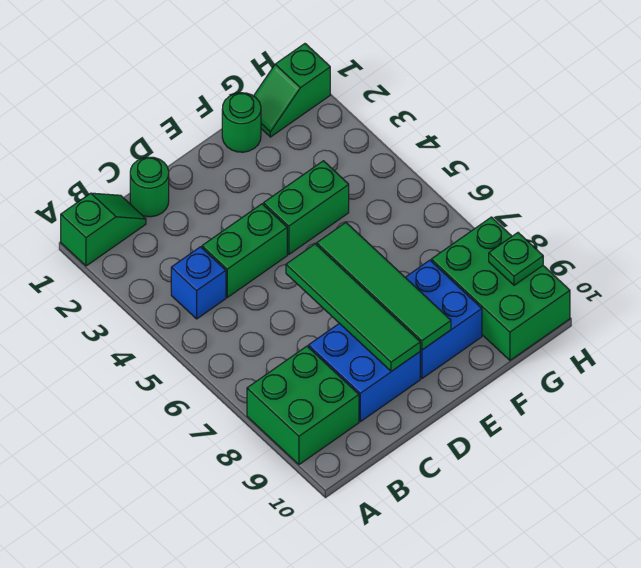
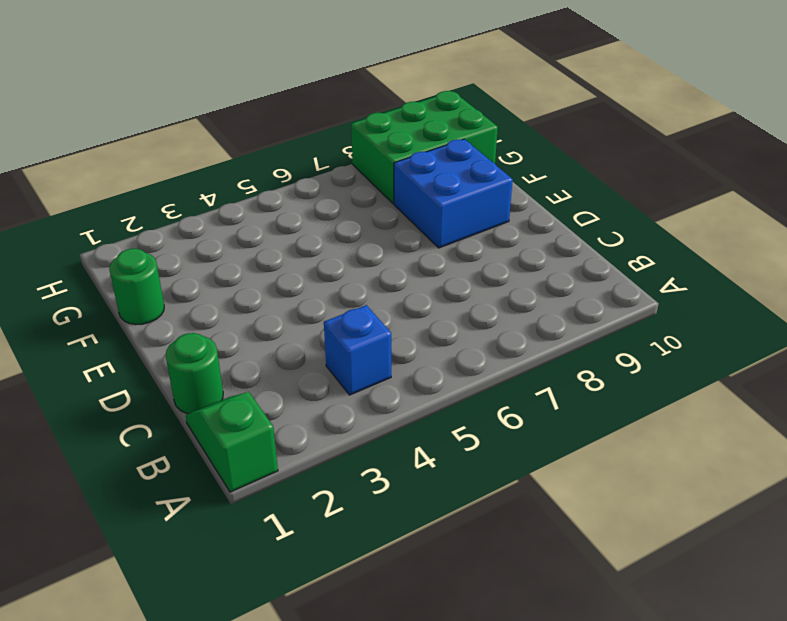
none -> green 2x2 brick [247,346,359,464]
none -> green 1x2 brick [202,204,287,297]
none -> blue 2x2 brick [308,323,420,422]

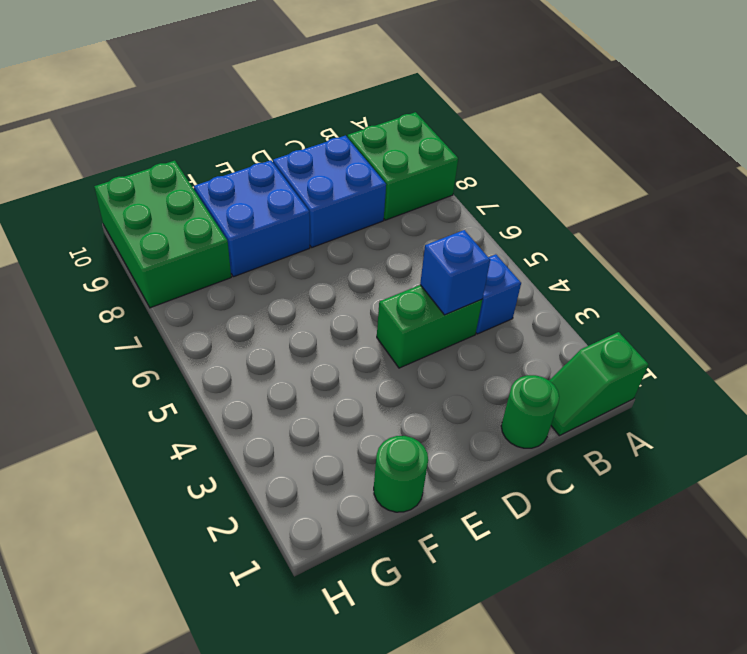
blue 1x1 brick [420,230,490,315] -> none
none -> green 1x2 brick [264,161,349,254]
none -> green 1x2 slope [254,44,330,137]
none -> green 1x4 tile [286,244,420,371]

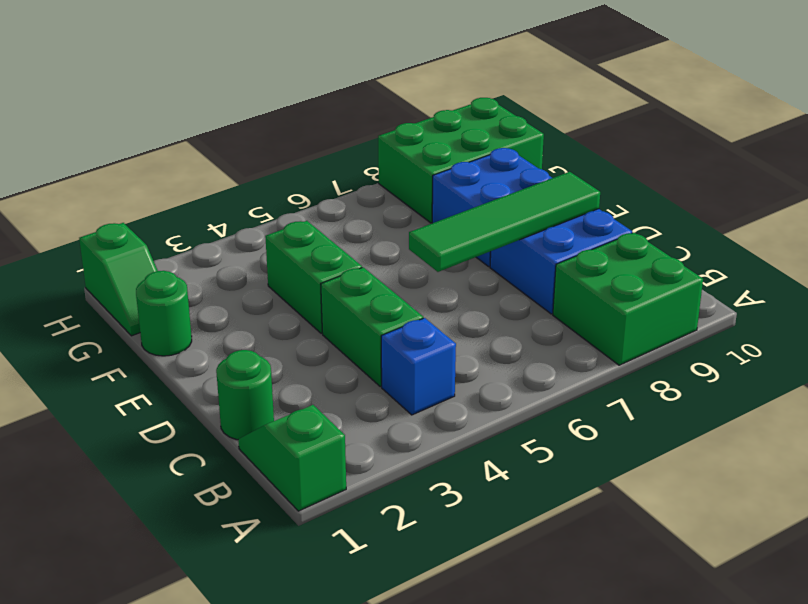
none -> green 1x4 tile [317,223,451,350]
none -> green 1x1 plate [489,233,543,285]

